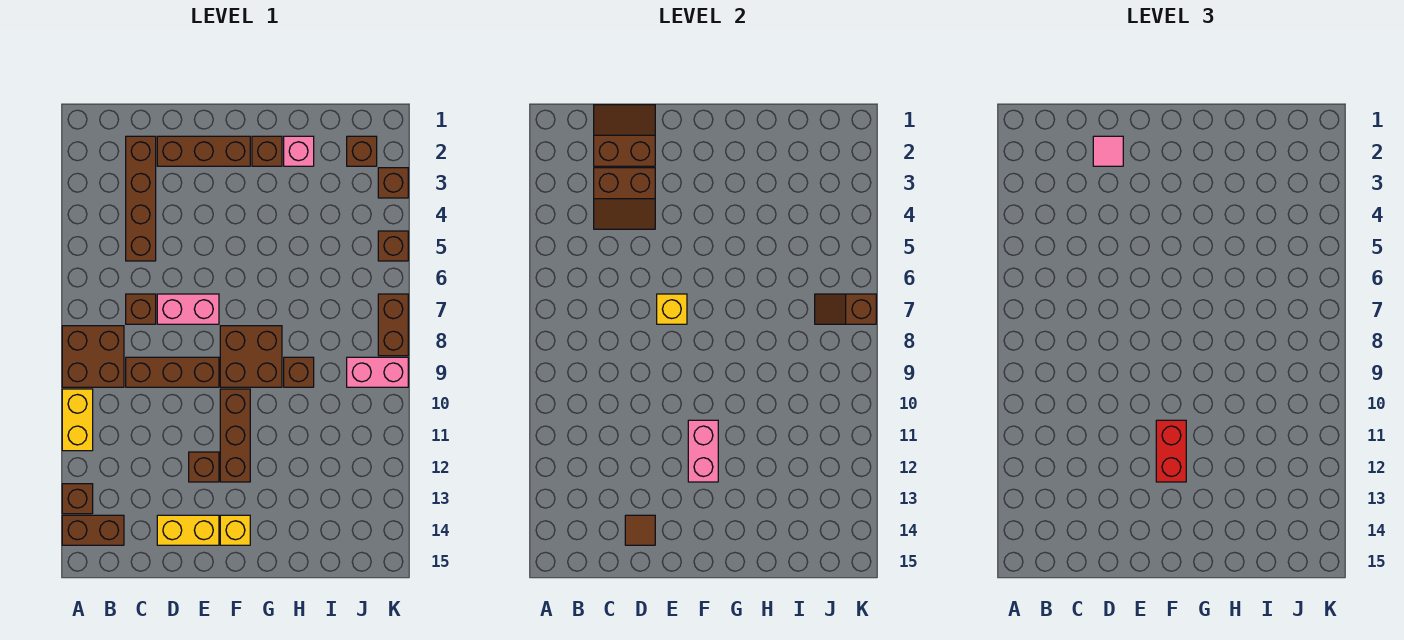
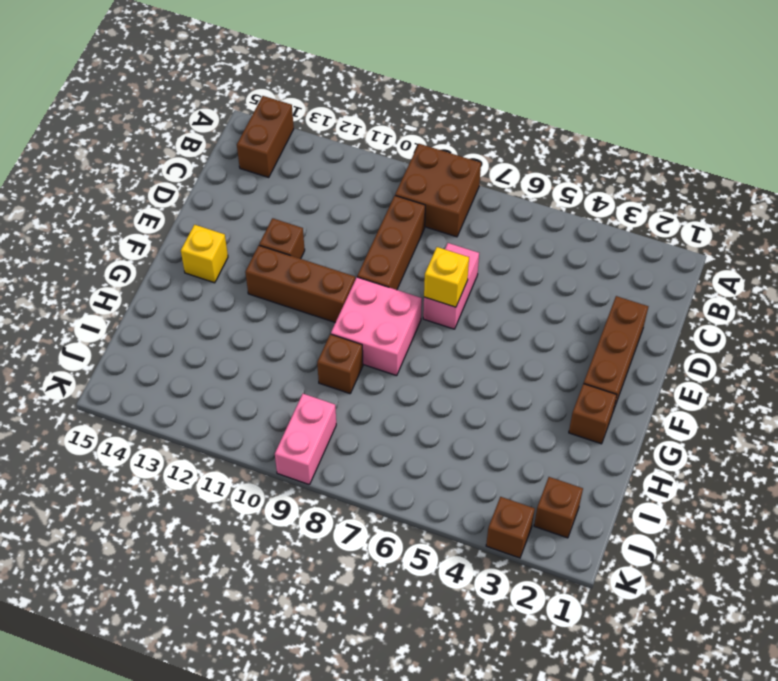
pink 2x2 brick [331,277,422,376] -> brown 2x2 brick [220,326,282,387]
none -> yellow 1x2 brick [62,389,93,451]
none -> brown 1x1 brick [62,484,93,514]
none -> brown 1x4 brick [126,136,156,261]
none -> brown 1x1 brick [126,294,156,324]

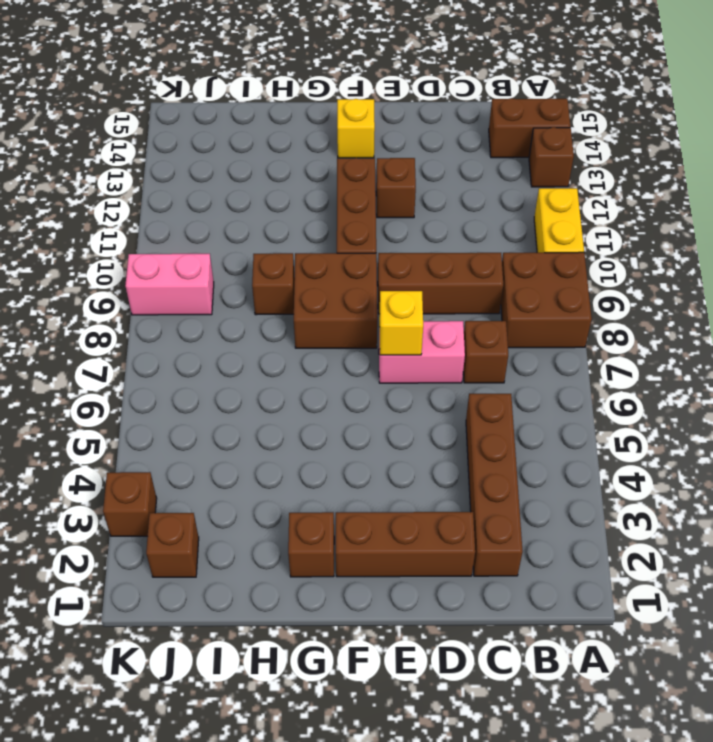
none -> yellow 1x2 brick [157,515,219,545]
none -> pink 1x1 brick [284,136,314,166]
none -> brown 1x1 brick [378,231,408,261]
none -> brown 1x2 brick [378,294,408,356]

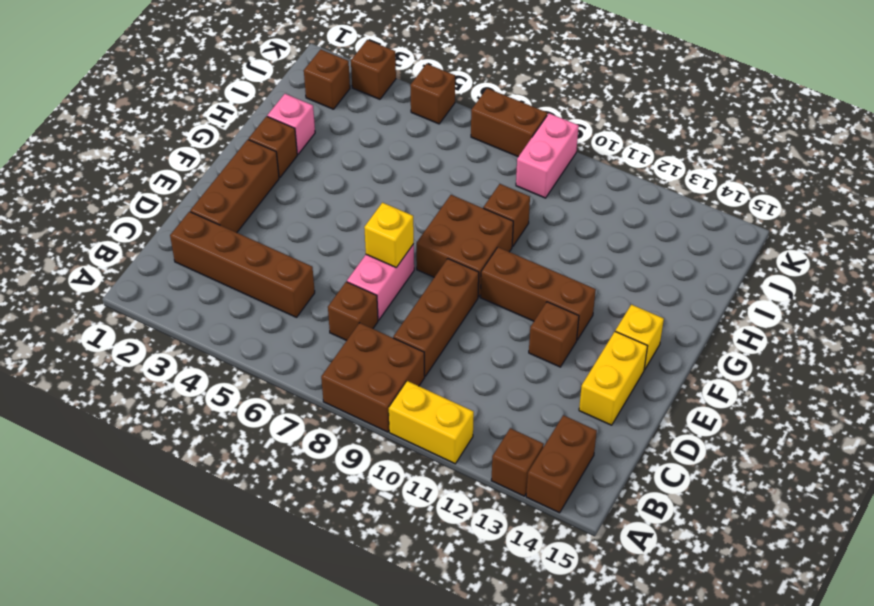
none -> brown 2x2 slope [594,105,655,166]
none -> brown 2x2 slope [594,168,655,229]
none -> brown 1x1 tile [625,515,655,545]
none -> pink 1x2 brick [688,420,718,482]

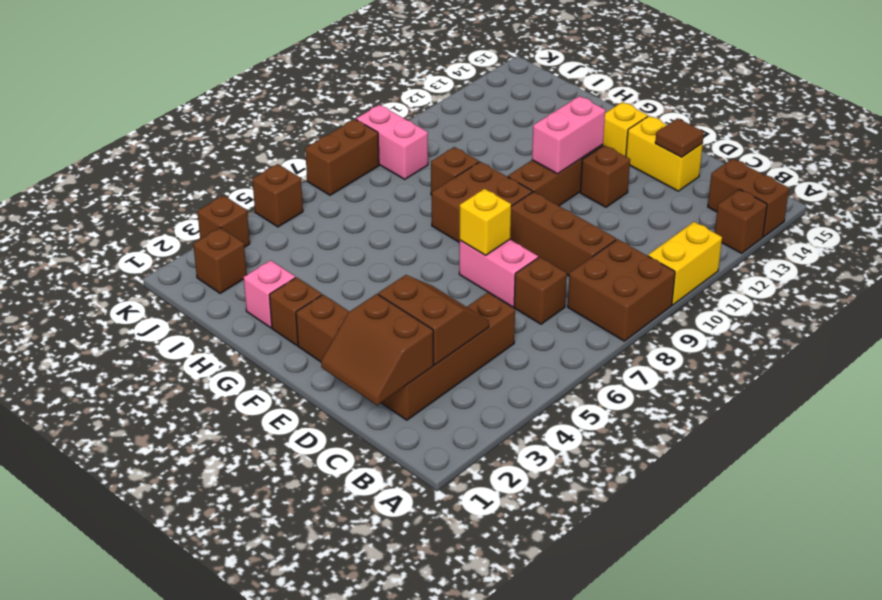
none -> brown 1x2 slope [815,294,876,324]
none -> pink 1x1 tile [1093,136,1123,166]
none -> red 1x2 brick [1156,420,1186,482]

